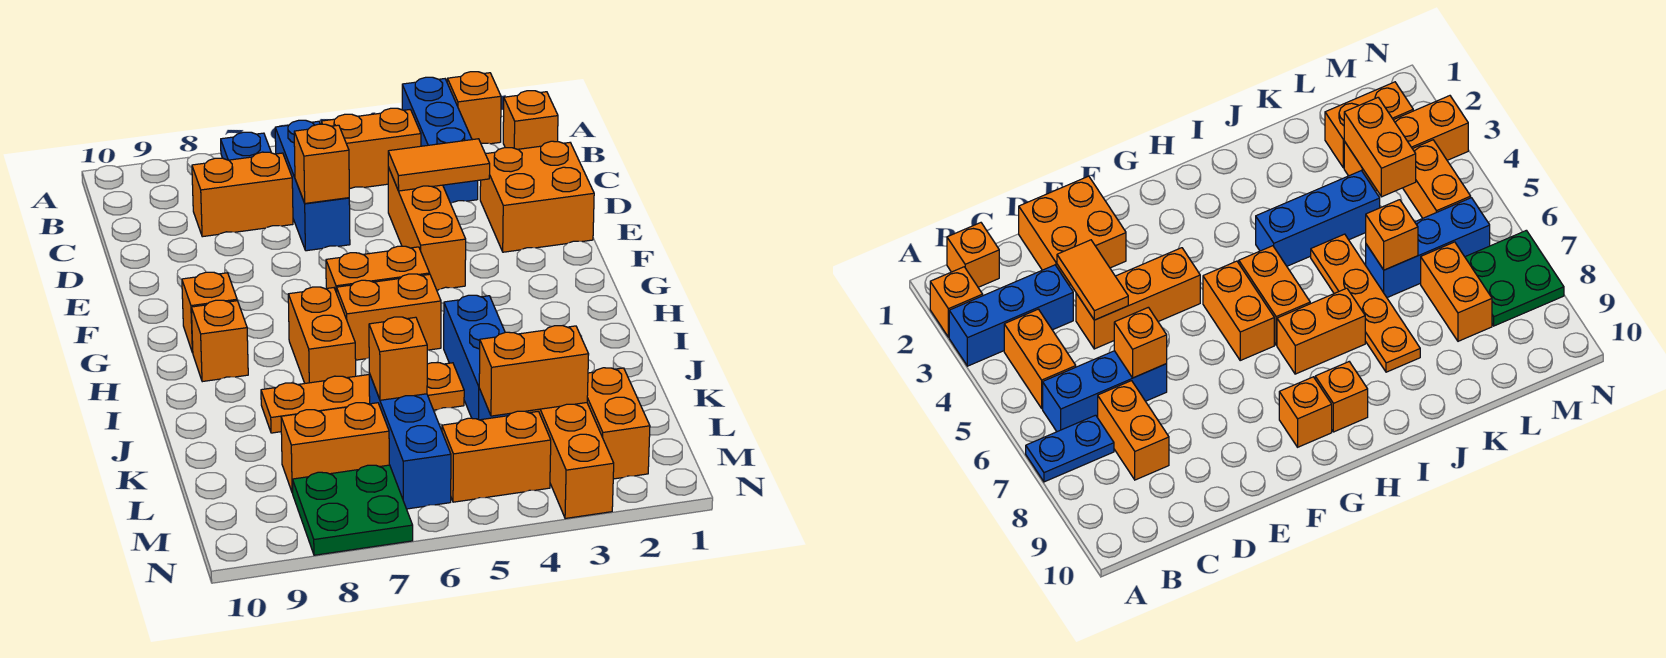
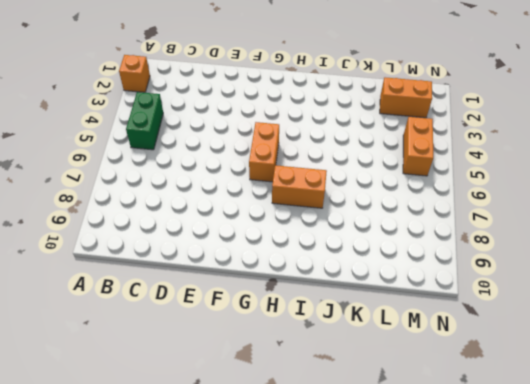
green 1x2 brick [126,92,163,150] -> orange 1x2 brick [321,108,421,189]
none -> blue 1x3 brick [402,77,478,203]
none -> blue 1x2 plate [221,132,271,160]
none -> orange 1x1 brick [503,91,558,149]

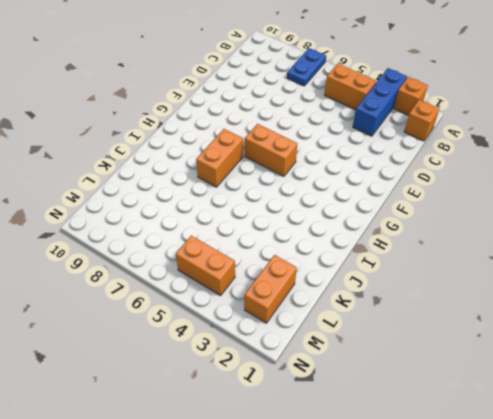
none -> blue 1x3 brick [275,120,350,251]
none -> orange 1x2 brick [192,152,293,237]
none -> orange 2x2 brick [480,141,594,252]

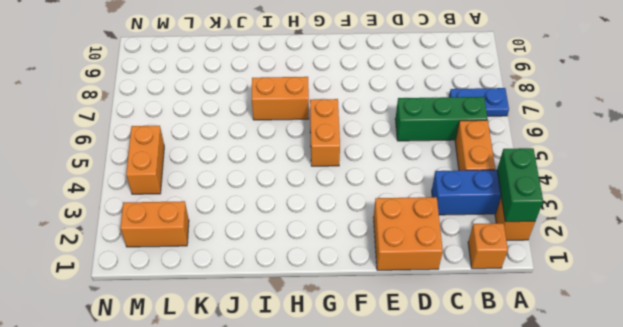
green 1x2 brick [497,148,543,222] -> none
green 1x3 brick [395,97,488,141] -> blue 1x3 brick [275,120,350,251]
none -> orange 1x2 brick [192,152,293,237]
none -> orange 1x3 brick [388,167,466,290]
none -> orange 1x1 brick [182,272,237,353]

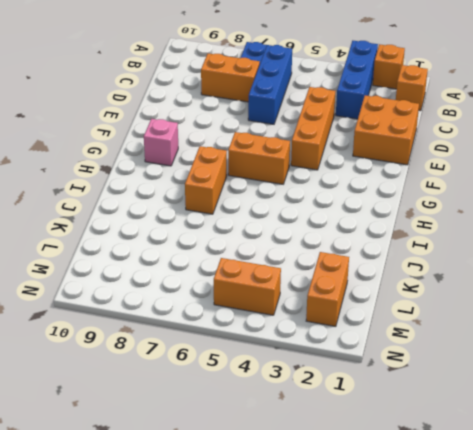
pink 1x1 brick [144,119,178,166] -> orange 1x1 brick [182,272,237,353]
none -> orange 1x2 brick [321,108,421,189]
none -> orange 1x2 brick [337,274,441,360]
none -> orange 1x1 brick [191,300,248,382]

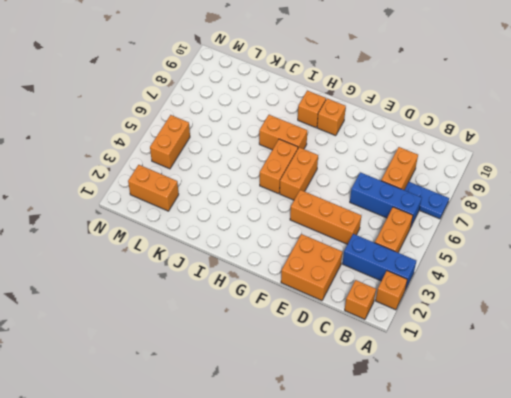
none -> blue 1x3 brick [444,295,511,420]
none -> orange 1x4 plate [261,363,464,433]
none -> blue 1x3 brick [369,374,451,509]

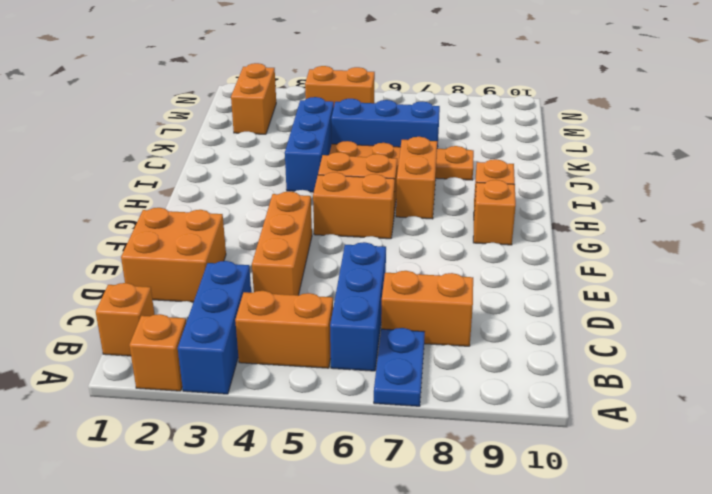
blue 1x3 brick [331,99,440,148] -> blue 1x3 brick turned to [369,374,451,509]
none -> orange 1x3 brick [528,403,614,519]
none -> orange 1x2 brick [281,403,389,493]
none -> green 2x2 plate [292,465,413,555]

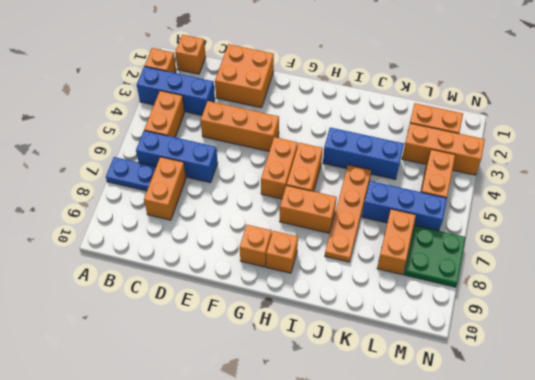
none -> orange 1x2 tile [388,139,490,191]
none -> orange 1x1 brick [294,124,349,203]
none -> orange 1x1 brick [369,317,427,400]

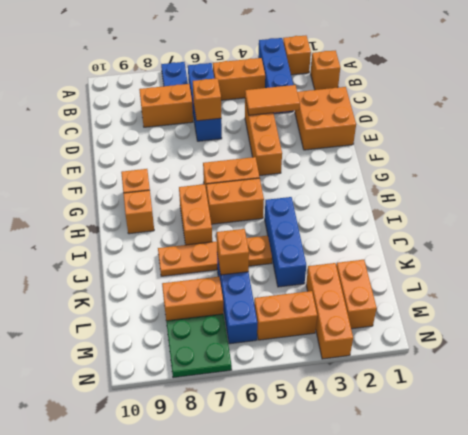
none -> orange 1x2 brick [479,326,589,416]

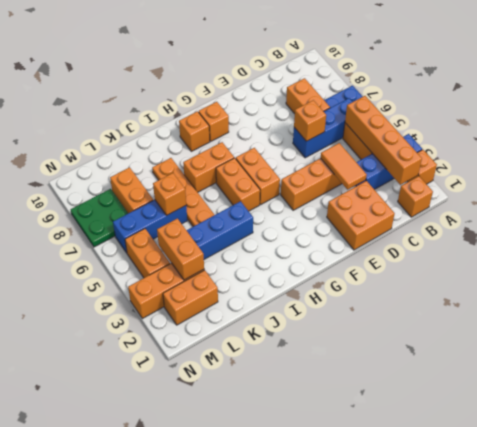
orange 1x4 brick [345,96,422,185] -> none

